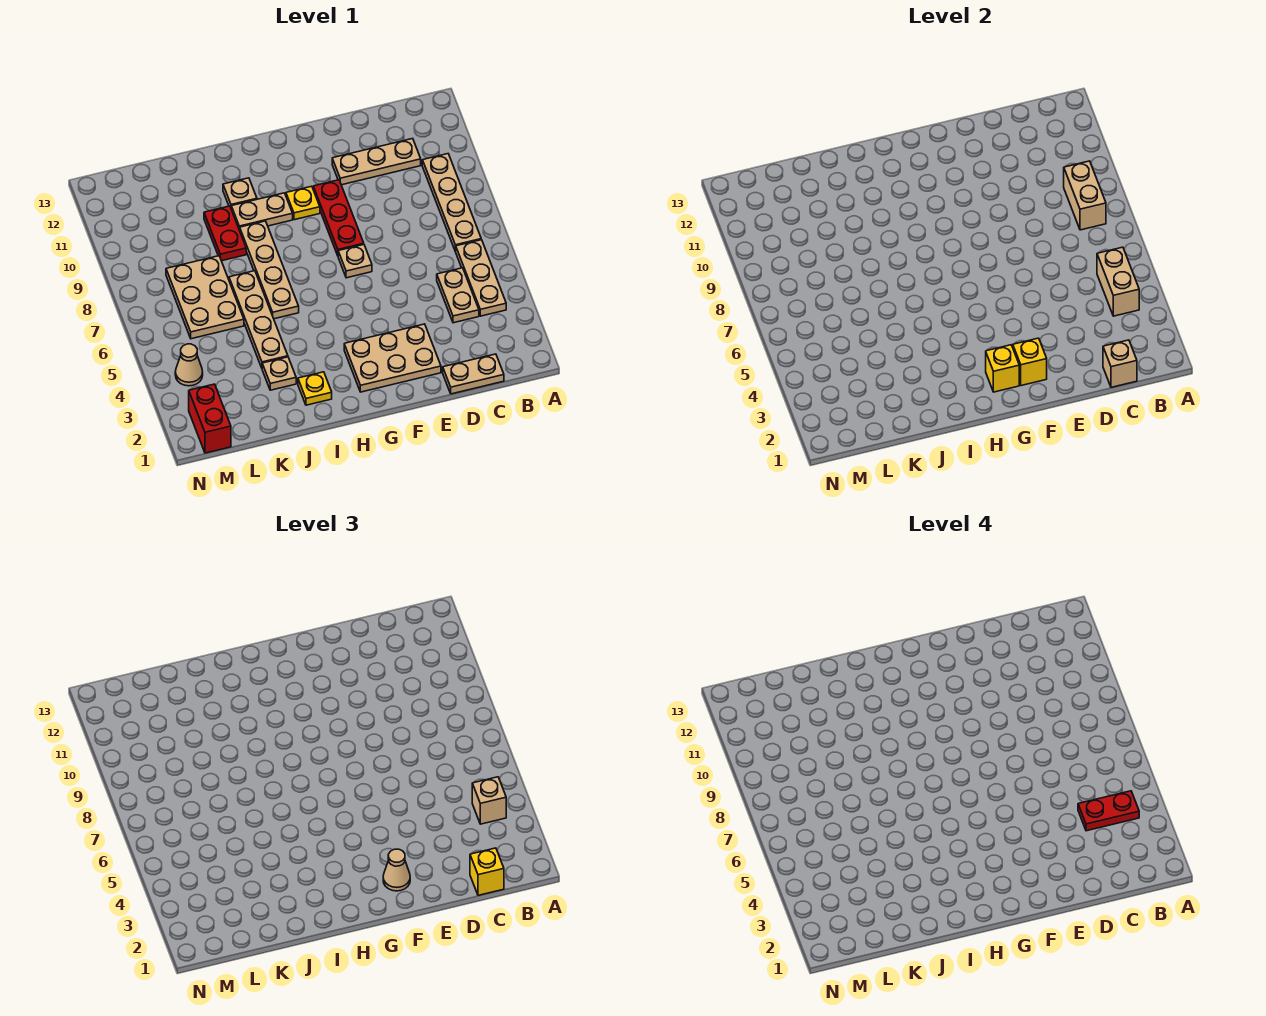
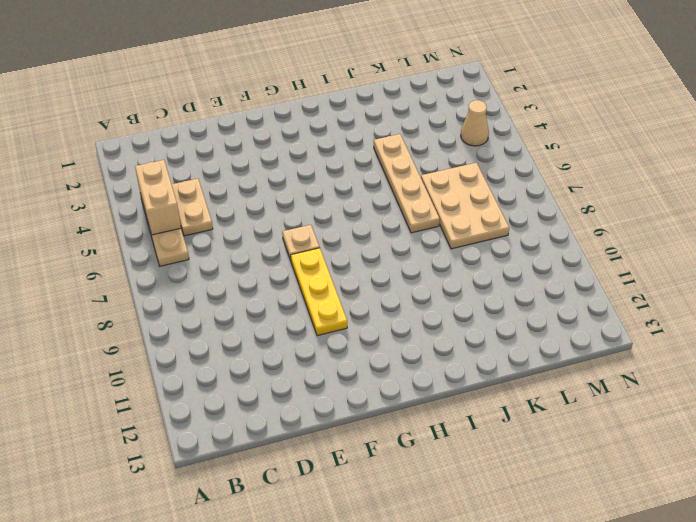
yellow 1x3 plate [291,248,347,336] -> red 1x3 plate [313,180,364,255]
none -> tan 1x4 plate [422,154,481,251]
none -> tan 1x2 plate [443,354,504,394]
none -> tan 1x3 plate [332,139,421,185]

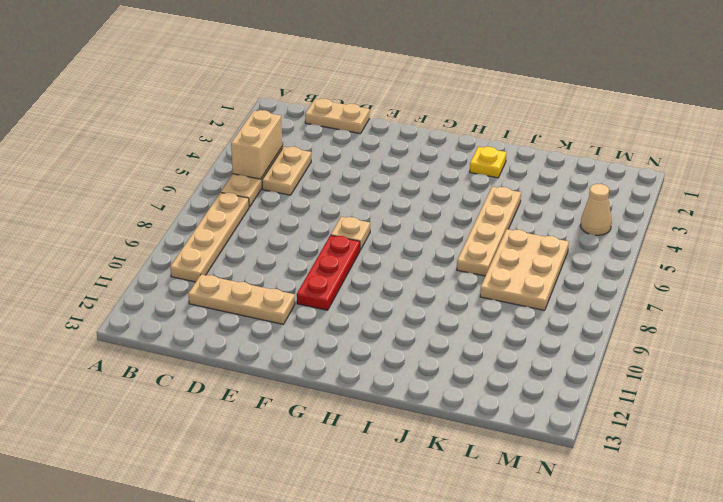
none -> tan 2x3 plate [344,324,441,392]
none -> yellow 1x1 plate [286,186,320,220]
none -> tan 1x2 plate [231,193,293,230]

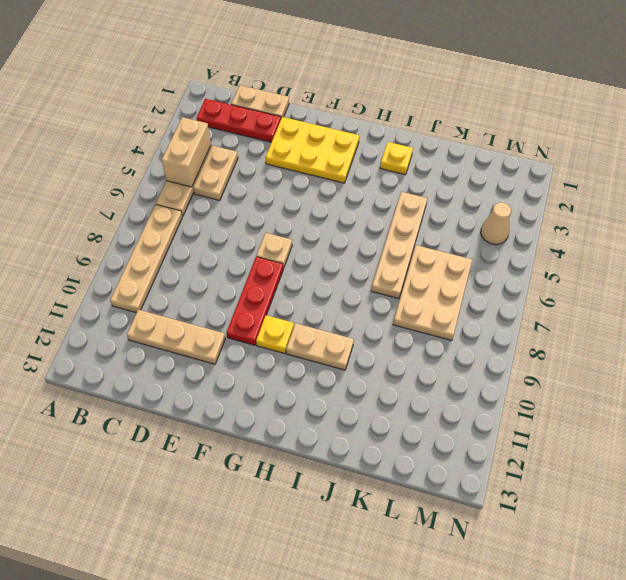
red 1x3 plate [197,99,281,142] -> none
yellow 2x3 plate [265,117,359,183] -> tan 2x3 plate [344,324,441,392]
none -> tan 1x4 plate [240,221,299,319]
none -> tan 1x1 plate [223,178,257,207]
none -> tan 1x1 plate [262,357,296,390]

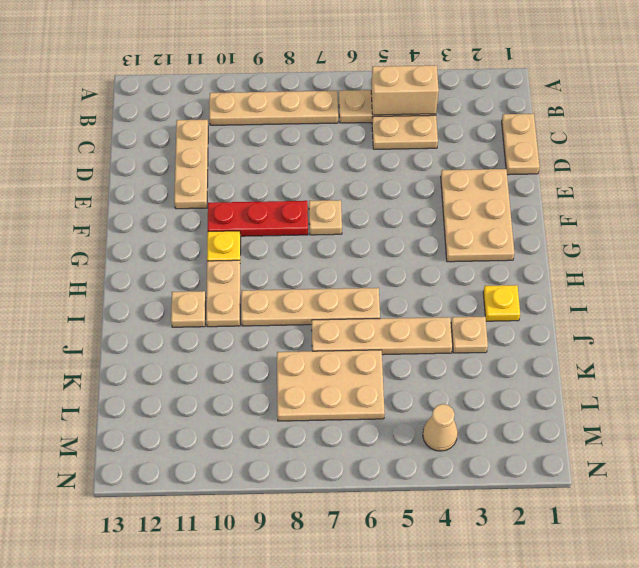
none -> red 1x2 plate [204,206,246,261]
none -> red 1x2 brick [189,384,231,453]
none -> tan 1x2 brick [1064,161,1106,230]

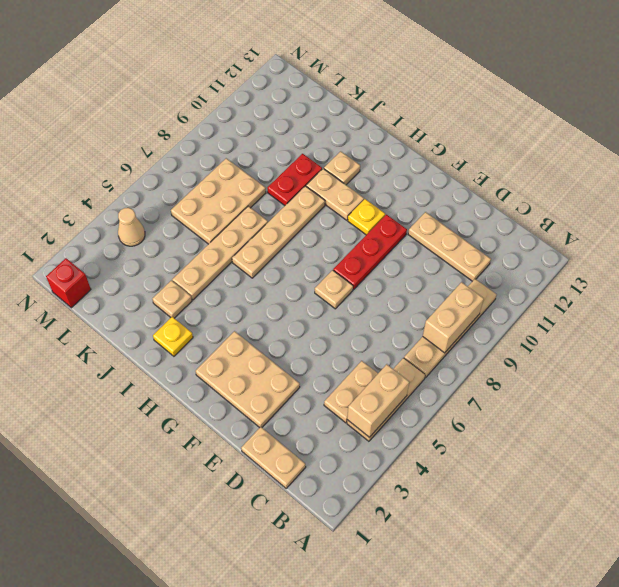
red 1x1 brick [46,258,91,308] -> red 1x2 brick [189,384,231,453]
none -> tan 1x1 brick [1103,340,1137,387]
none -> yellow 1x1 brick [1013,338,1047,386]
none -> yellow 1x1 brick [986,345,1019,392]

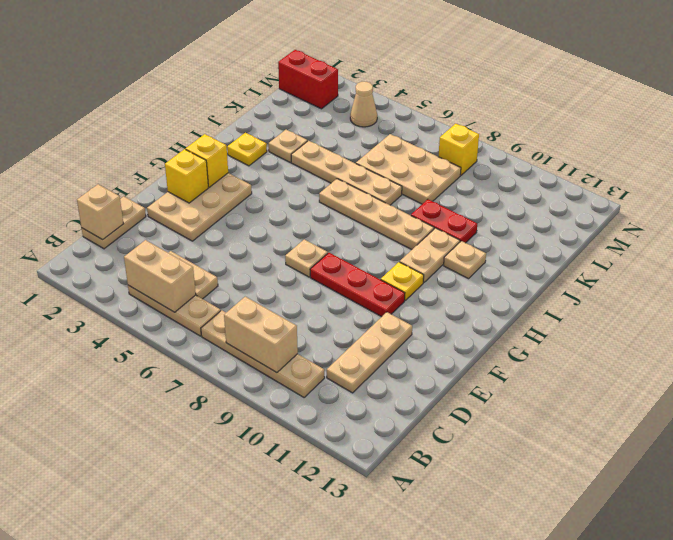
yellow 1x1 brick [438,124,479,175] -> yellow 1x1 brick moved to [470,848,504,895]
none -> tan 1x1 brick [472,777,506,824]
none -> tan 1x1 cone [383,849,410,891]
none -> red 1x2 plate [1078,791,1139,831]

